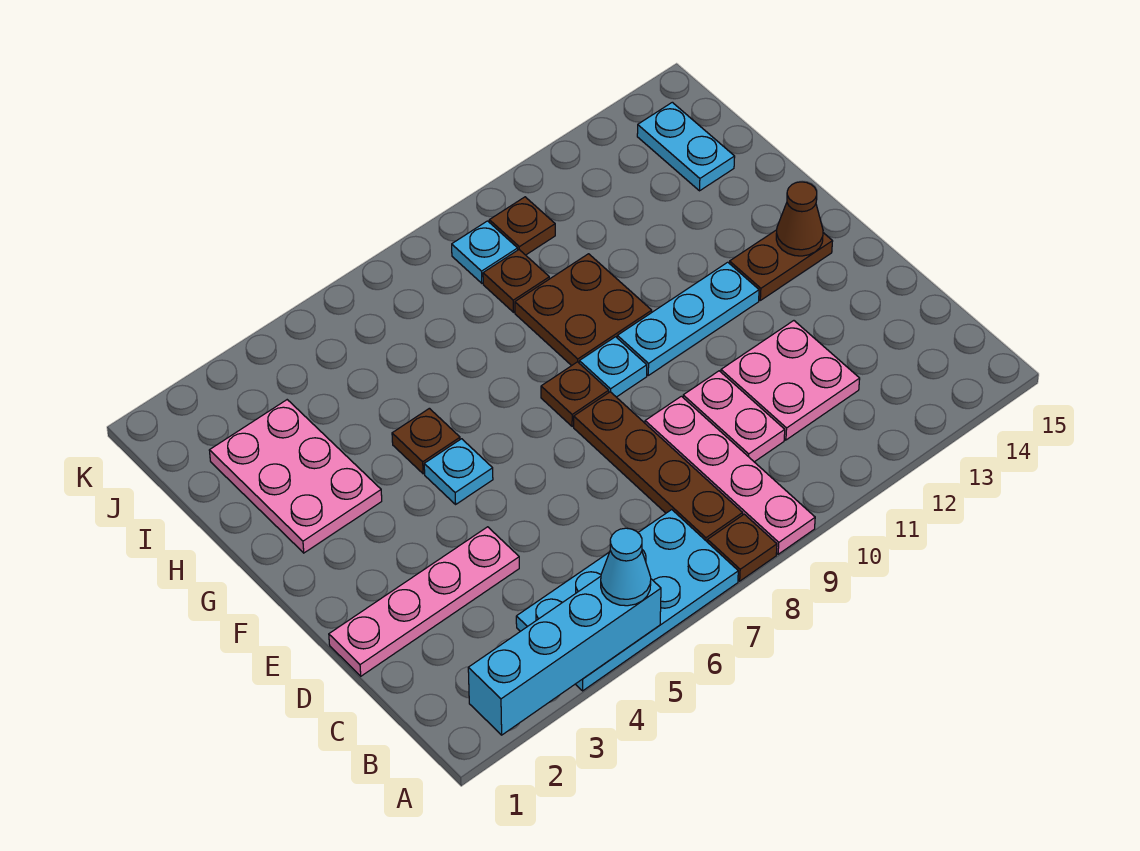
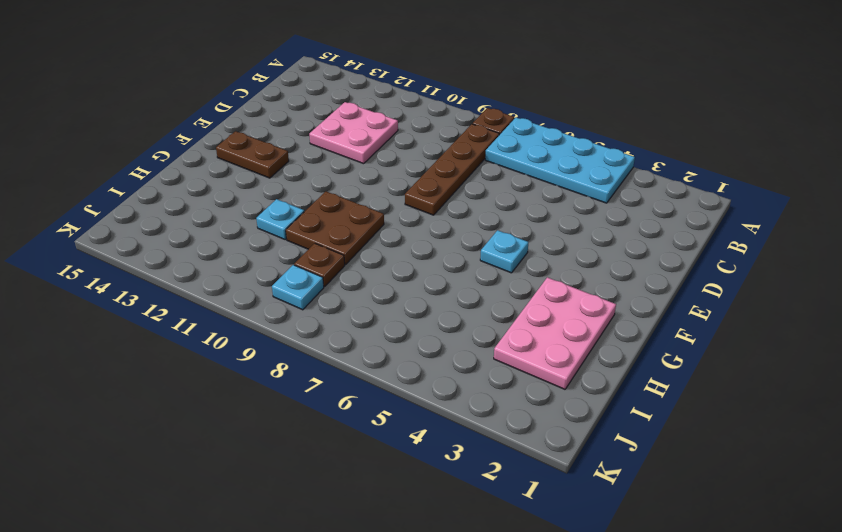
cyan 1x1 plate [256,199,304,239] -> cyan 1x1 plate moved to [579,337,647,397]
none -> pink 1x4 plate [645,396,815,554]
none -> pink 1x2 plate [683,371,785,462]
none -> pink 1x4 plate [329,527,519,676]

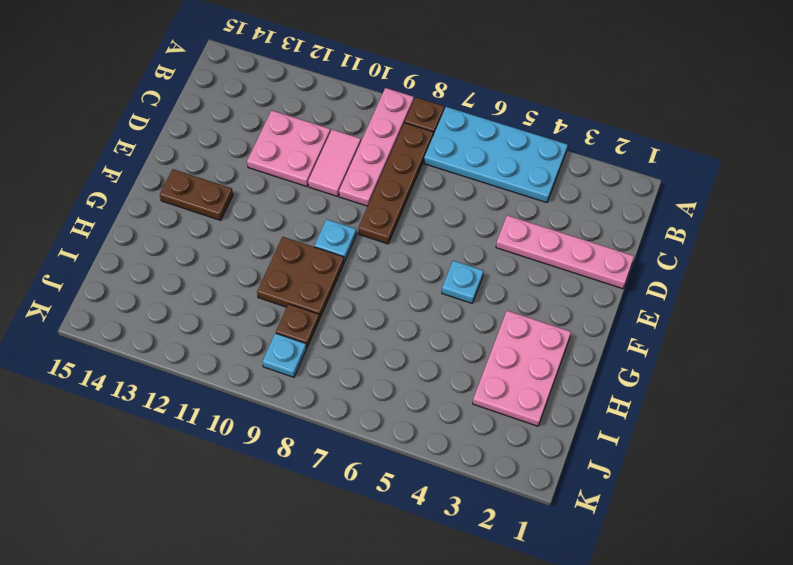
pink 1x2 tile [308,130,361,197] -> pink 1x2 plate [683,371,785,462]
none -> brown 1x1 plate [541,362,609,427]
none -> cyan 1x3 plate [617,262,759,375]
none -> brown 1x1 plate [392,408,460,474]

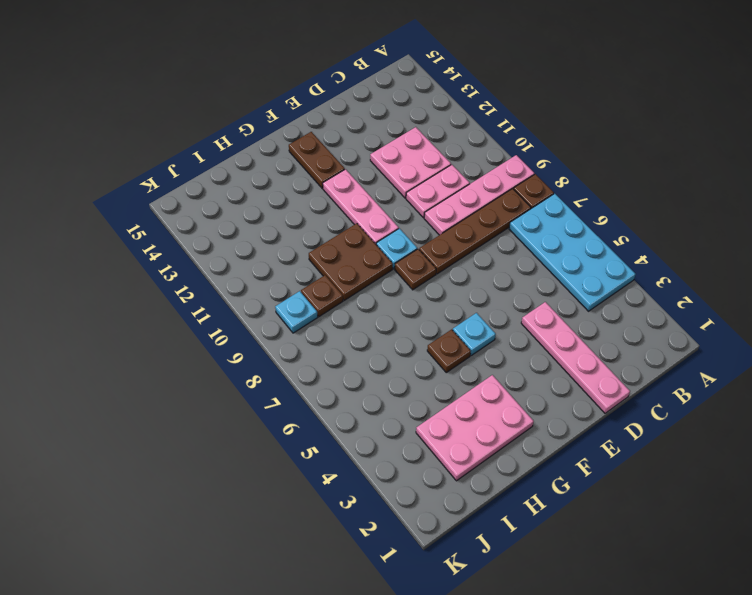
pink 1x3 plate [323,169,399,244] -> cyan 1x3 plate [617,262,759,375]
none -> cyan 1x2 plate [637,102,735,191]
none -> brown 1x1 plate [489,197,555,255]
none -> cyan 1x4 brick [468,576,661,735]

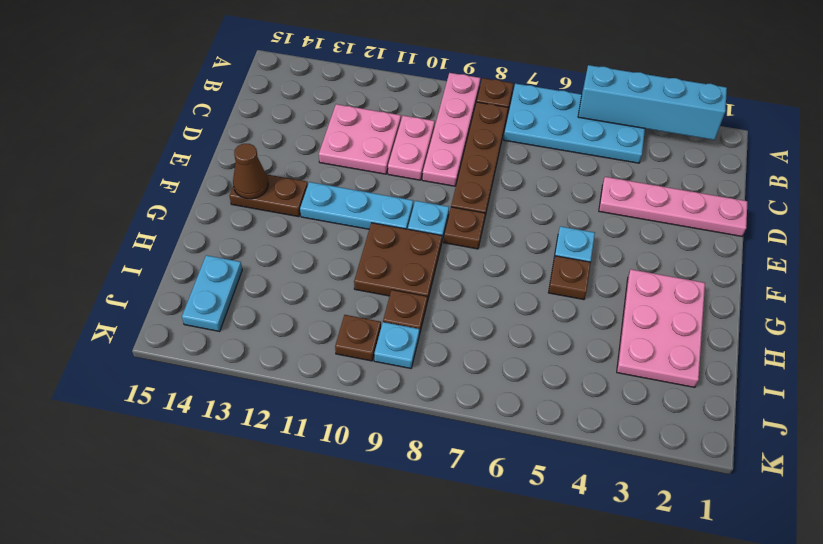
none -> cyan 1x1 cone [601,528,651,606]

